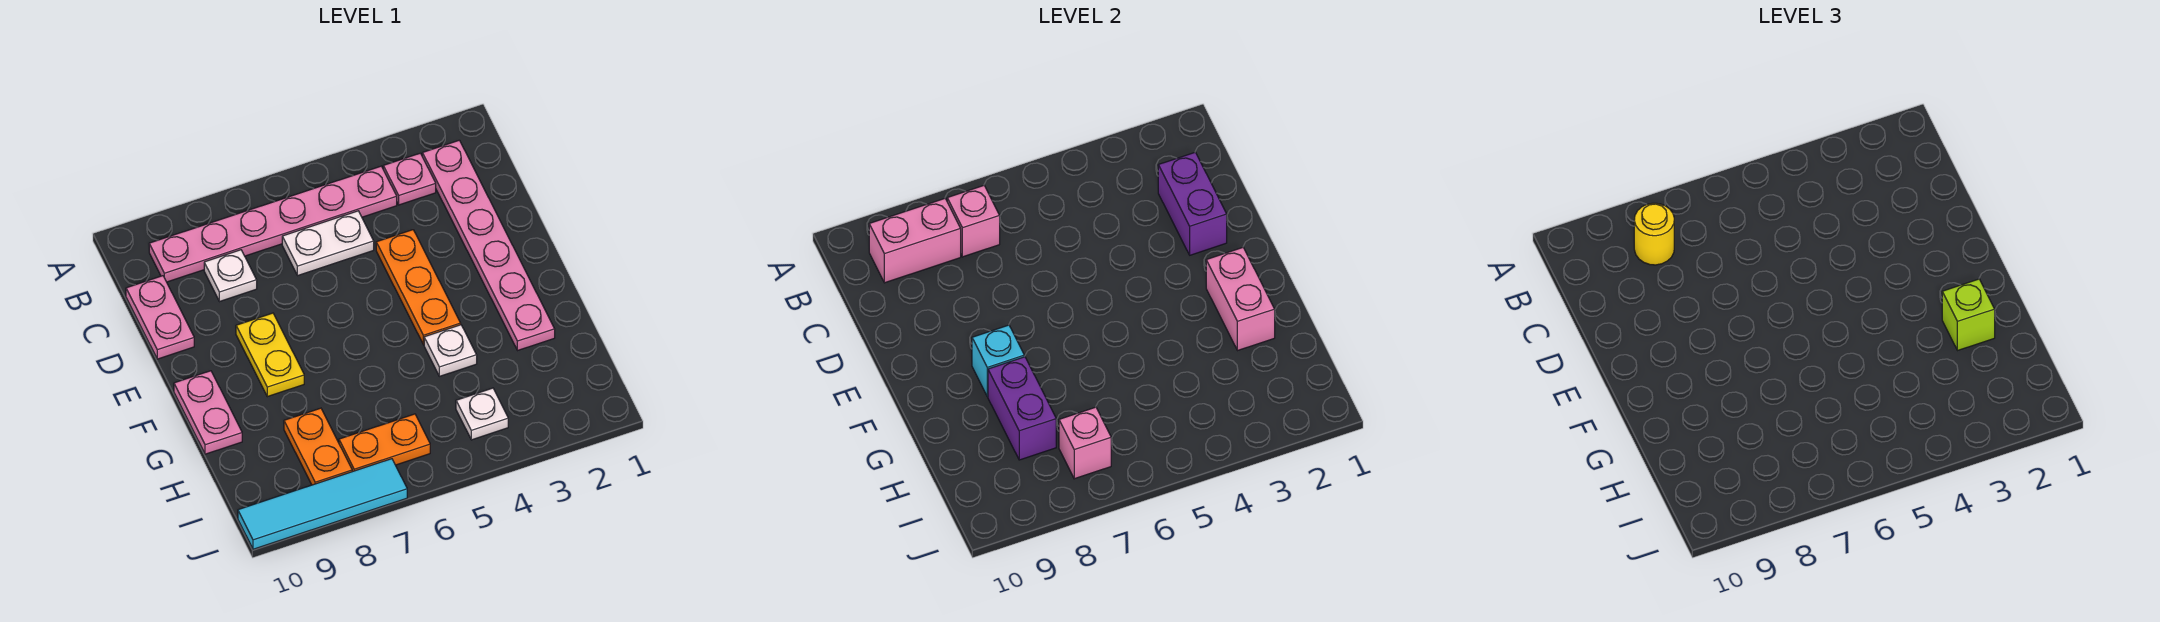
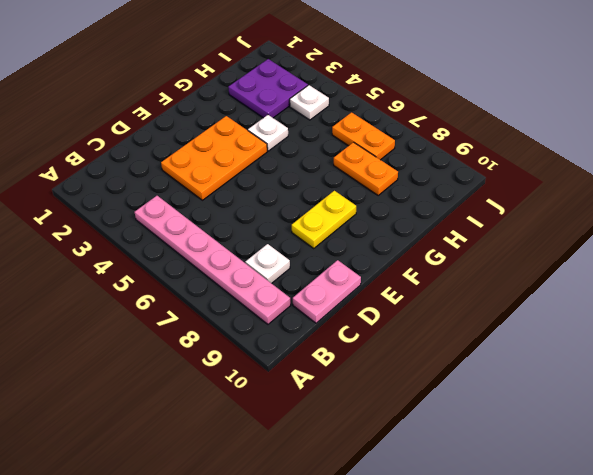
orange 2x3 plate [161,116,267,200] -> orange 1x3 plate [376,230,461,345]
purple 2x2 plate [228,59,308,118] -> none
orange 1x2 plate [334,142,398,195] -> orange 1x2 plate turned to [284,408,352,485]
none -> pink 1x6 plate [422,140,555,350]
none -> pink 1x1 plate [383,153,436,205]
none -> white 1x2 plate [282,211,374,275]

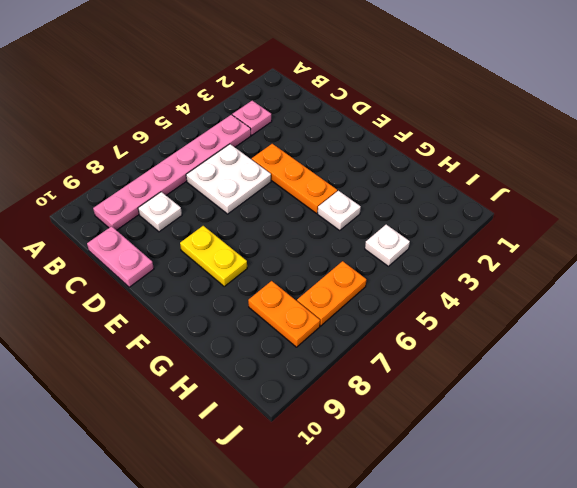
white 2x2 plate [186,144,271,214] -> white 1x2 plate [282,211,374,275]
none -> pink 1x6 plate [422,140,555,350]
none -> pink 1x2 plate [174,371,242,454]
none -> cyan 1x4 tile [238,459,407,549]

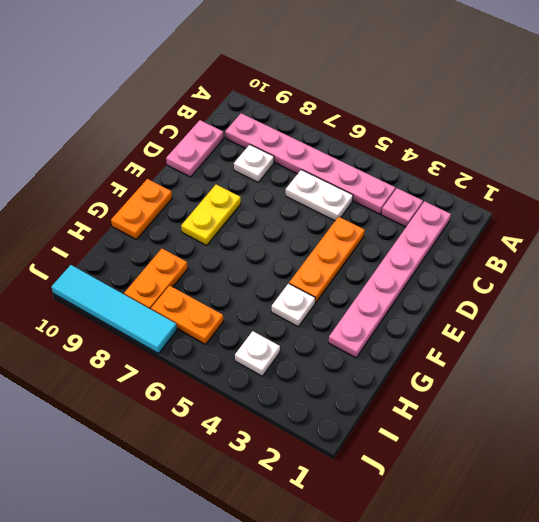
orange 1x2 plate [111,179,172,240] -> pink 1x2 plate [174,371,242,454]
none -> pink 1x1 brick [947,186,1000,257]
none -> pink 1x2 brick [869,199,961,283]
none -> purple 1x2 brick [1158,152,1227,255]

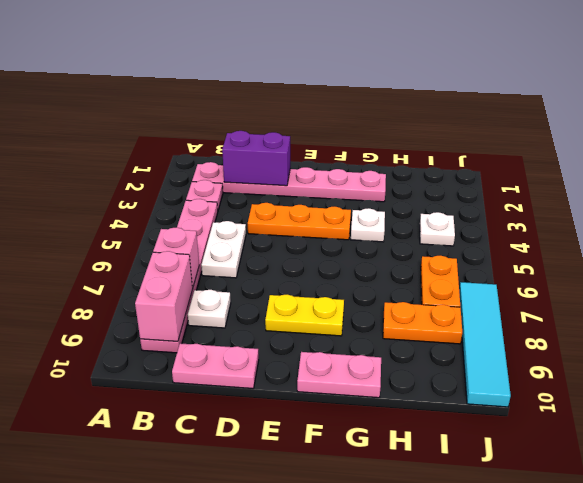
none -> pink 1x2 brick [1206,248,1275,350]
none -> cyan 1x1 brick [972,325,1024,397]
none -> purple 1x2 brick [988,357,1056,460]

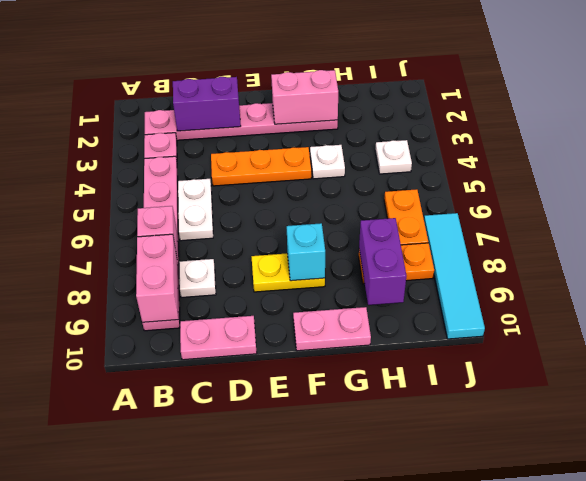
purple 1x2 brick [359,218,406,305] -> purple 1x2 brick turned to [988,357,1056,460]
none -> pink 1x1 brick [1059,407,1111,479]
none -> yellow 1x1 round brick [1634,203,1674,265]
none -> lime 1x1 brick [1942,279,1995,350]

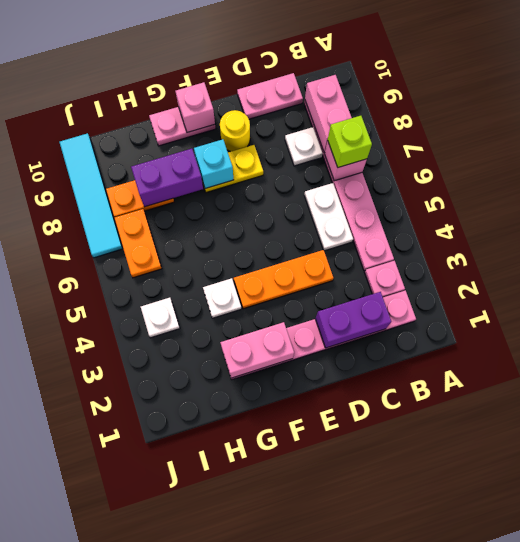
lime 1x1 brick [328,116,372,167] -> lime 1x1 brick moved to [1942,279,1995,350]
yellow 1x1 round brick [220,110,250,152] -> yellow 1x1 round brick moved to [1634,203,1674,265]
pink 1x1 brick [175,82,215,132] -> pink 1x1 brick moved to [1059,407,1111,479]

